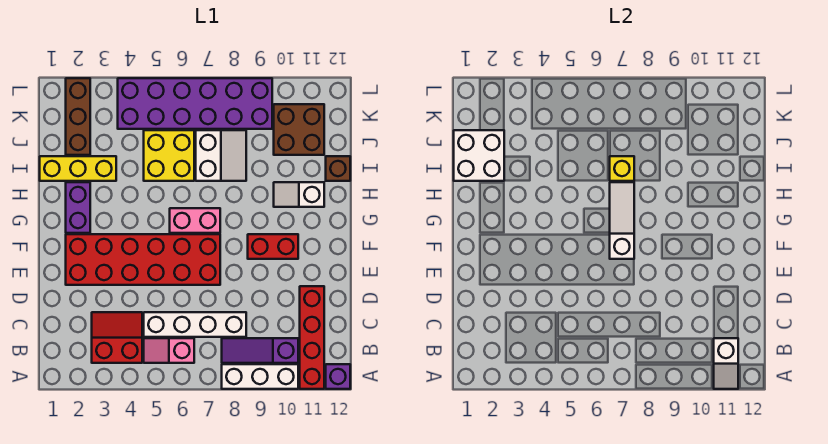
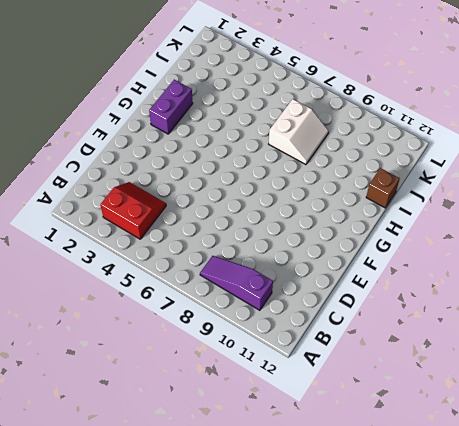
none -> white 1x3 brick [222,364,298,389]
none -> red 1x4 brick [300,286,324,389]
none -> purple 1x1 brick [326,364,350,389]

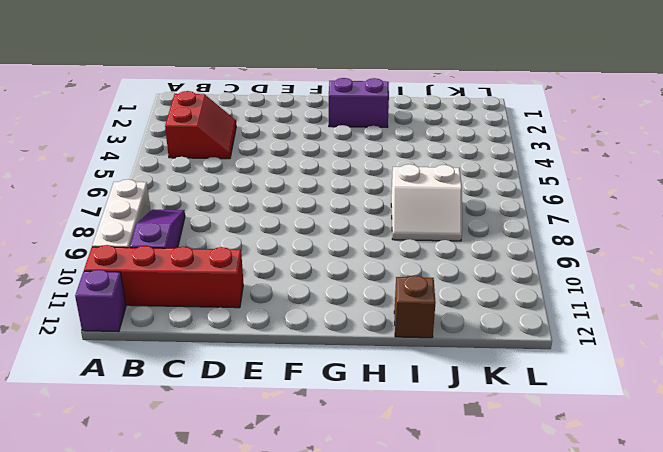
none -> pink 1x2 slope [144,338,194,363]
none -> white 1x4 brick [144,312,246,337]
none -> red 2x6 brick [66,234,220,285]

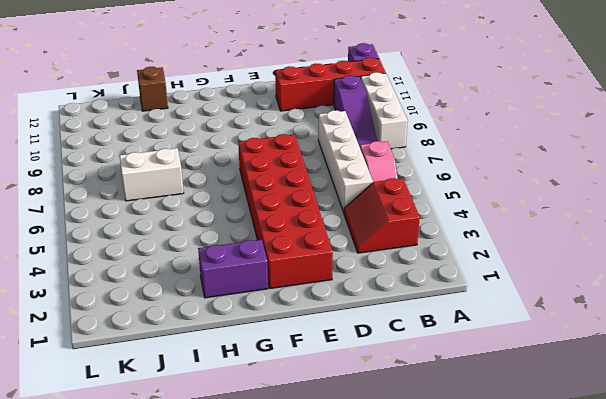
none -> red 1x2 brick [248,234,298,259]
none -> pink 1x2 brick [170,208,220,233]
none -> white 1x2 slope [274,182,324,207]

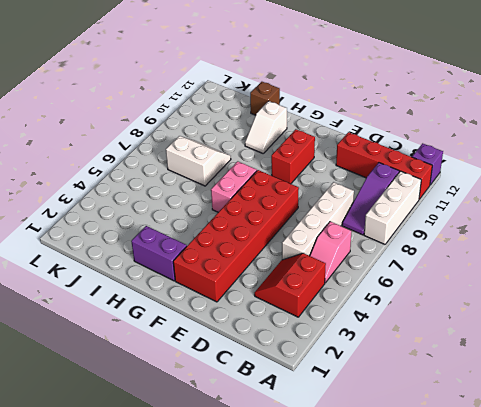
none -> yellow 1x3 brick [40,156,116,181]
none -> yellow 2x2 brick [144,130,194,181]
none -> brown 1x3 brick [66,78,90,155]

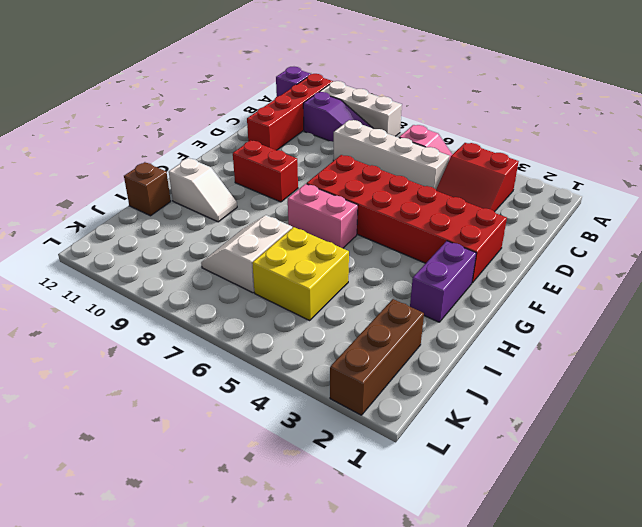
none -> yellow 1x3 brick [40,156,116,181]
none -> brown 2x2 brick [274,104,324,155]
none -> purple 2x6 brick [118,78,272,129]

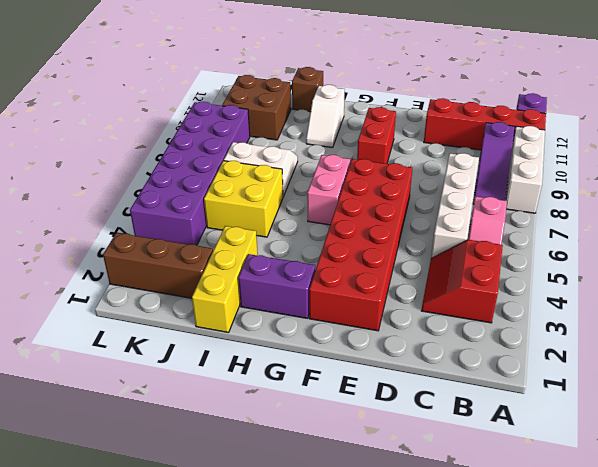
none -> white 1x2 slope [714,338,738,389]
none -> white 1x3 slope [610,182,634,259]
none -> white 2x2 brick [454,130,504,181]

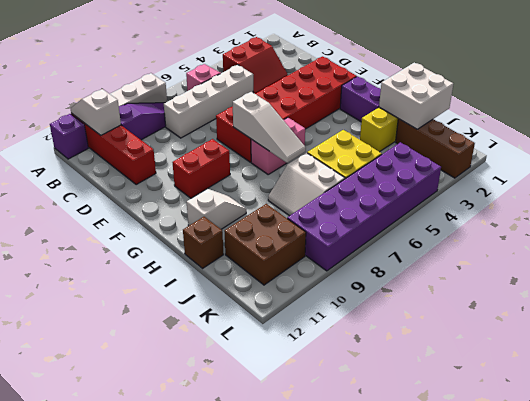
none -> yellow 1x1 brick [610,156,634,181]

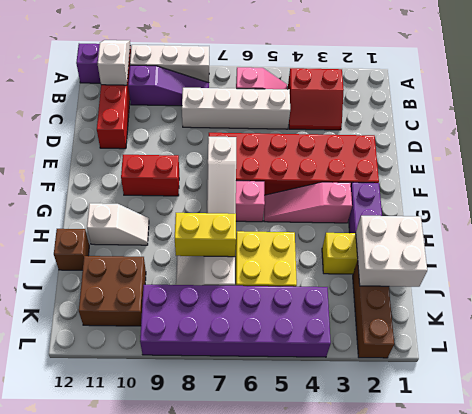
pink 1x3 slope [264,182,352,223] -> none
yellow 1x2 brick [175,213,236,257] -> yellow 1x1 brick [610,156,634,181]

